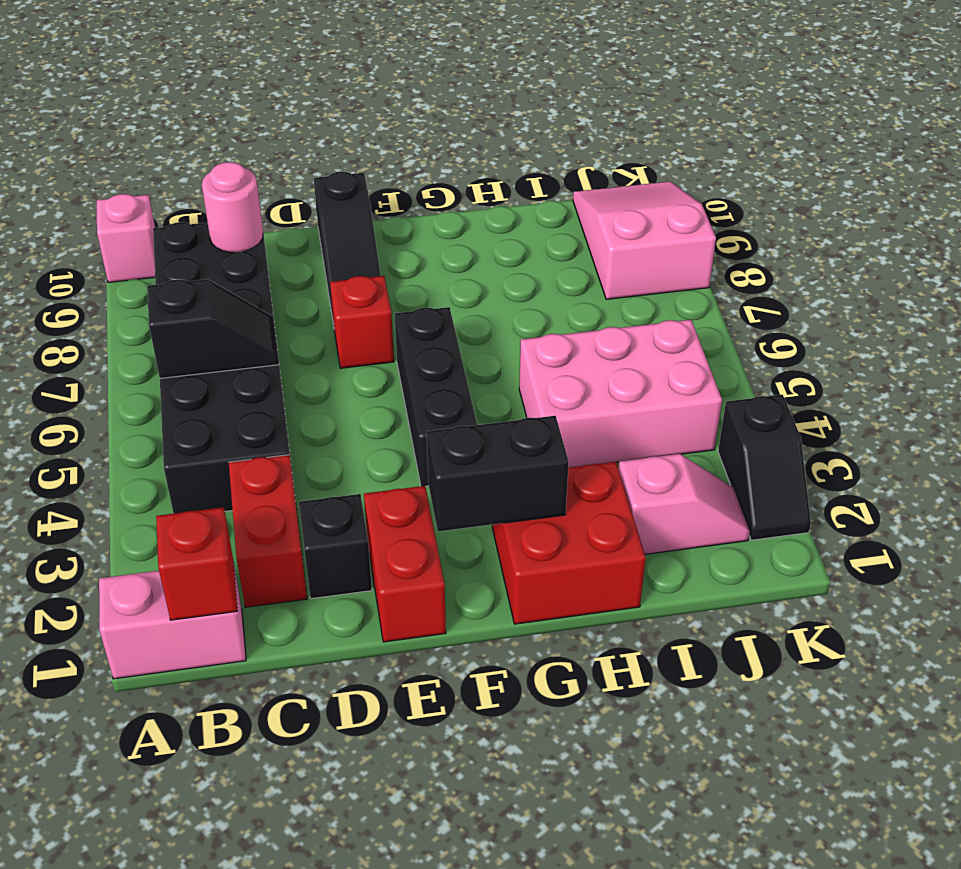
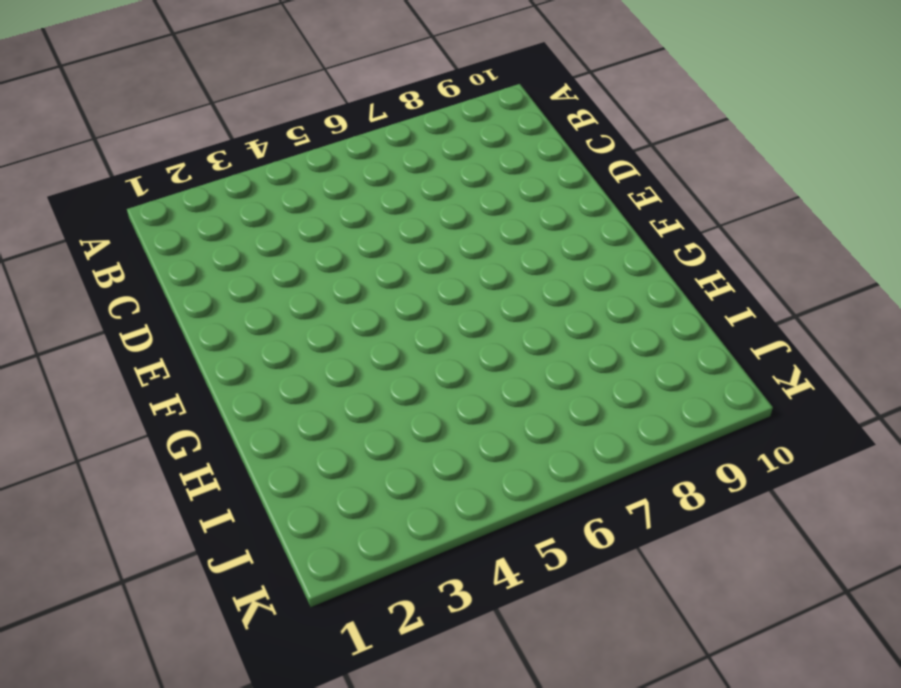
none -> pink 1x2 brick [99,567,246,679]
none -> pink 1x1 brick [97,194,155,283]
none -> black 2x6 brick [153,222,294,514]

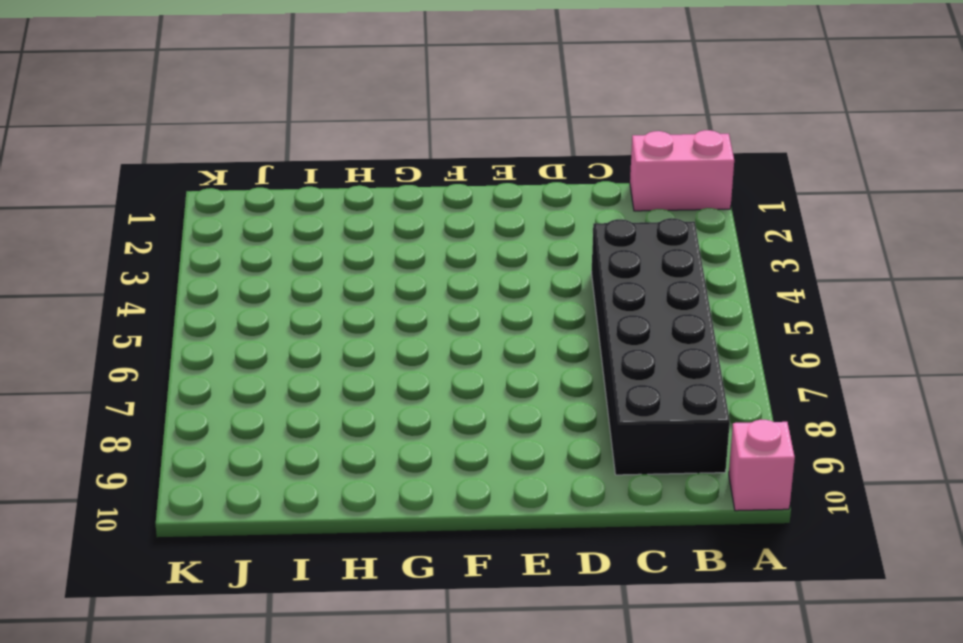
none -> red 1x2 brick [229,455,307,607]
none -> black 1x1 brick [299,494,372,599]
none -> red 1x2 brick [364,486,446,642]

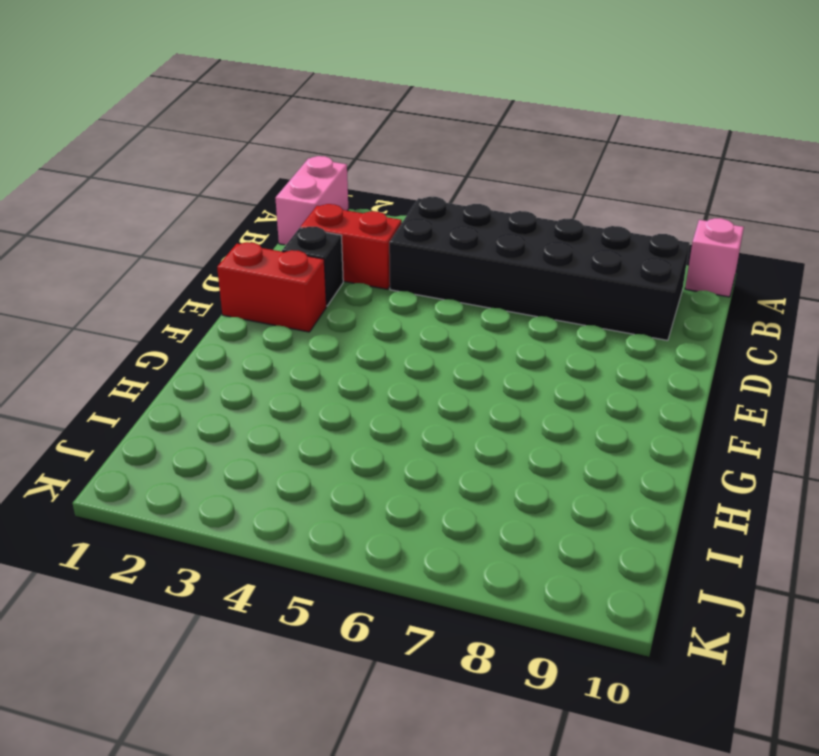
none -> red 1x1 brick [330,276,394,368]
none -> black 1x3 slope [314,172,381,325]
none -> black 1x3 brick [395,307,477,486]

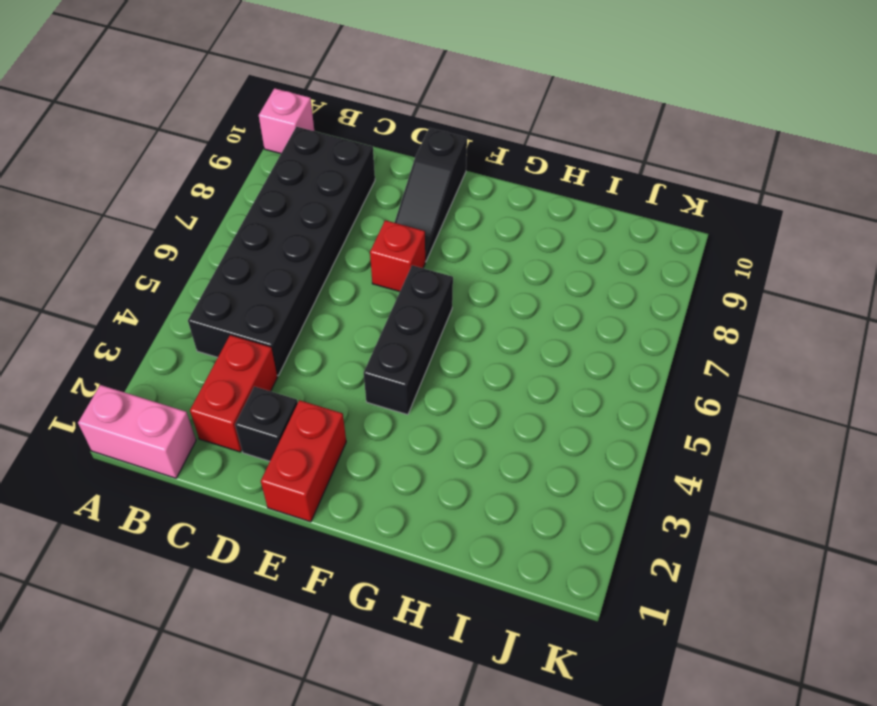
none -> red 2x2 brick [492,462,646,624]
none -> pink 2x3 brick [519,320,722,468]
none -> pink 1x2 slope [618,454,750,554]

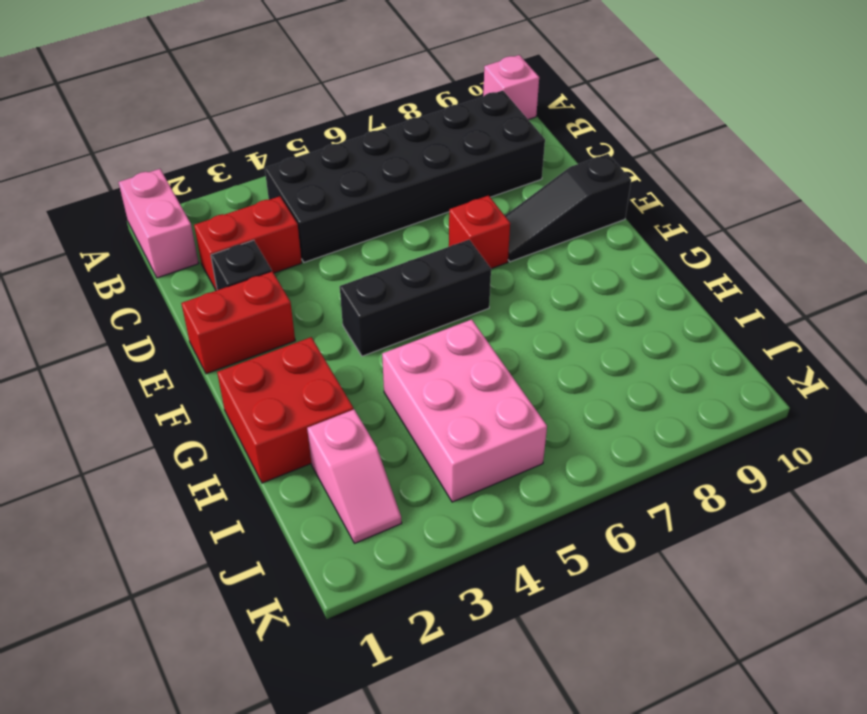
none -> pink 2x3 slope [573,181,716,299]
none -> black 1x2 slope [718,395,811,540]
none -> red 1x1 brick [156,507,237,620]

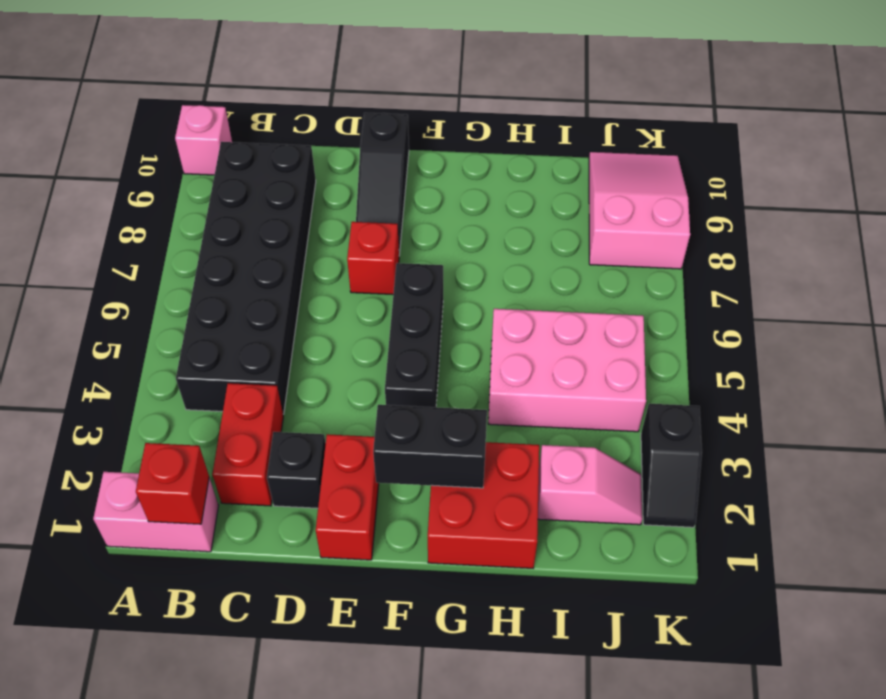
none -> black 1x2 slope [147,279,279,378]
none -> pink 1x1 round brick [202,162,263,252]

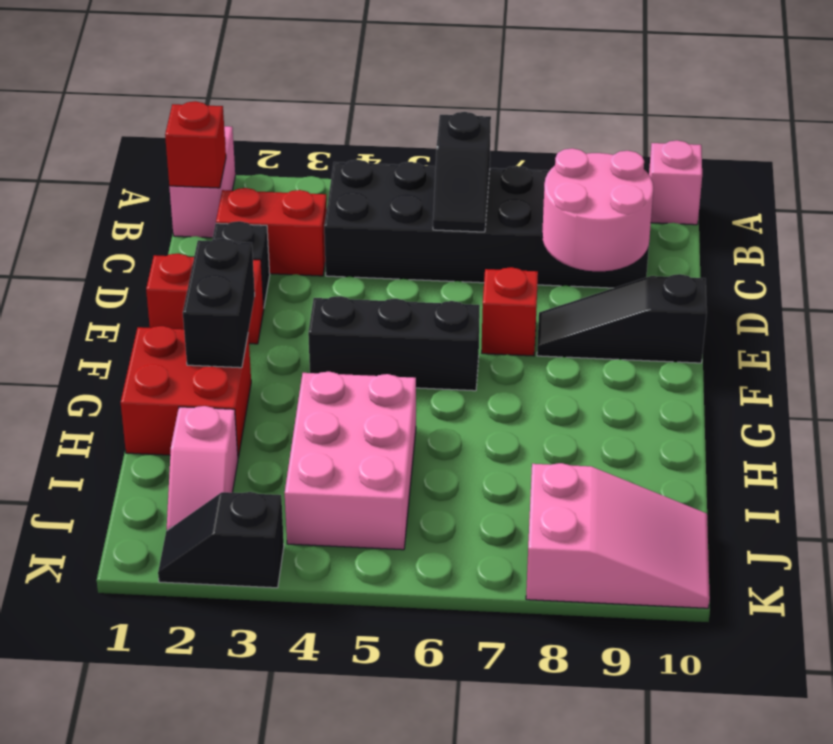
pink 2x2 round brick [542,148,653,271] -> pink 1x1 round brick [202,162,263,252]

